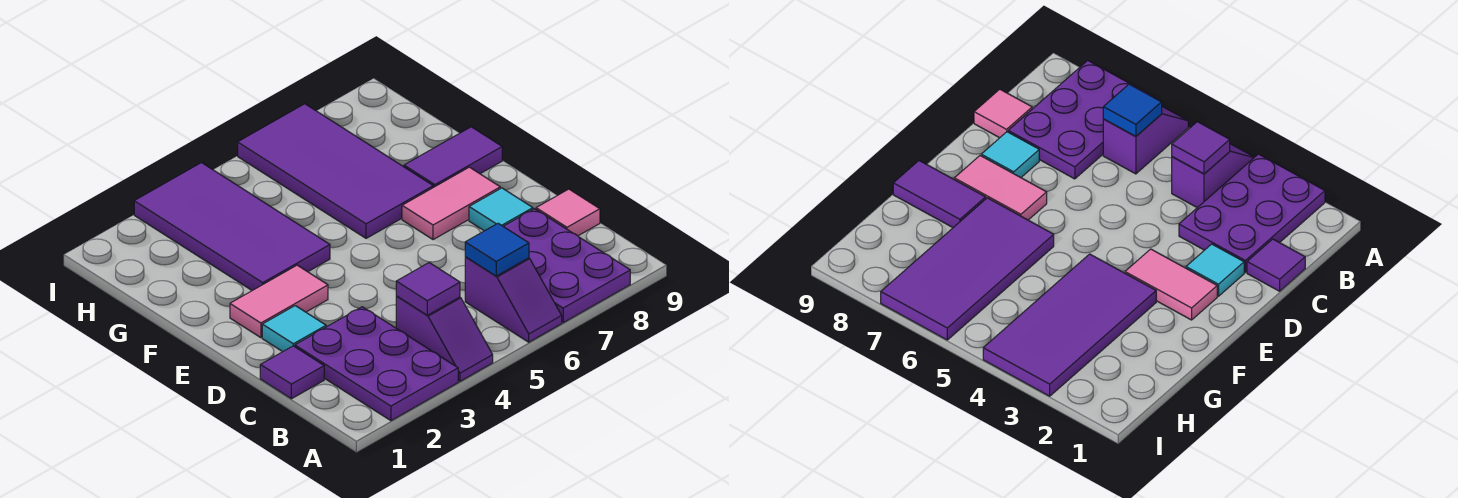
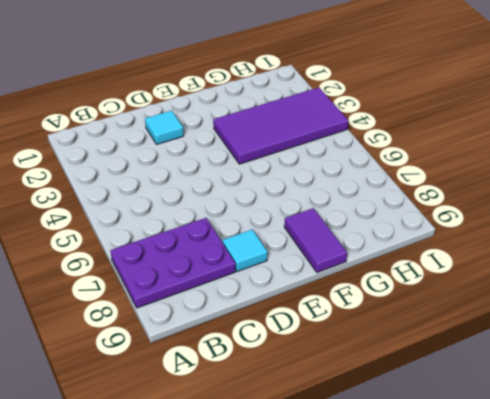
none -> purple 2x3 plate [295,307,458,421]
none -> purple 1x2 slope [396,296,493,381]
none -> purple 1x2 slope [465,257,562,342]

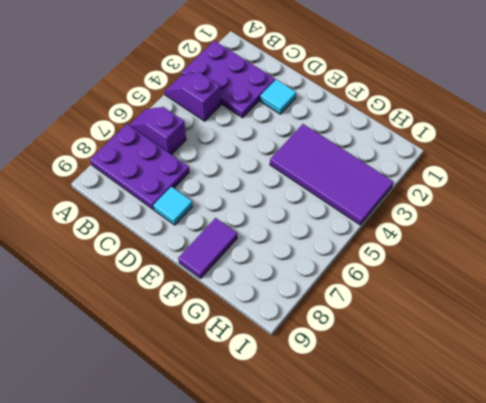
none -> purple 1x1 tile [260,346,324,399]
none -> pink 1x1 tile [536,189,600,236]
none -> pink 1x2 tile [230,265,328,338]

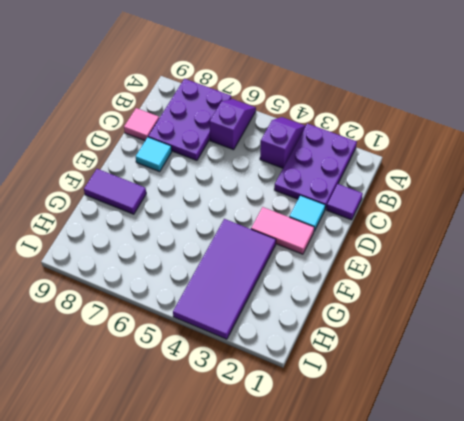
none -> pink 1x2 tile [402,167,500,240]
none -> purple 2x4 tile [238,104,433,238]
none -> purple 1x1 tile [396,263,460,315]

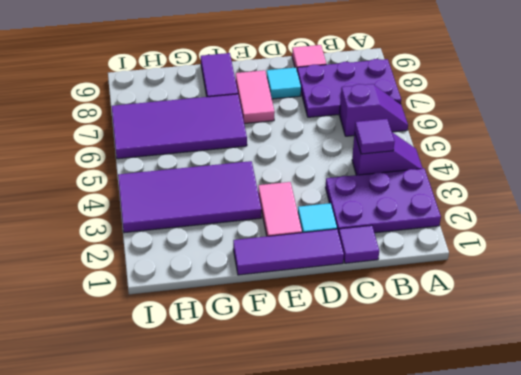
purple 1x3 tile [233,229,344,275] -> none
none -> blue 1x1 tile [465,223,529,276]

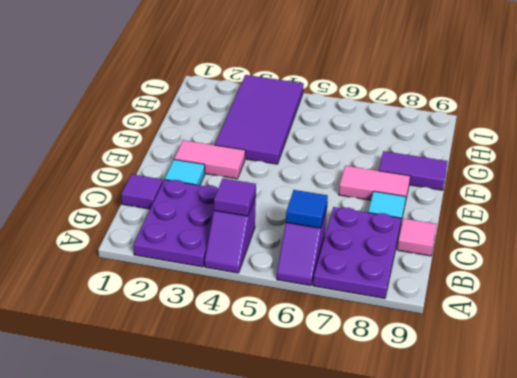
none -> purple 2x4 tile [238,104,433,238]

